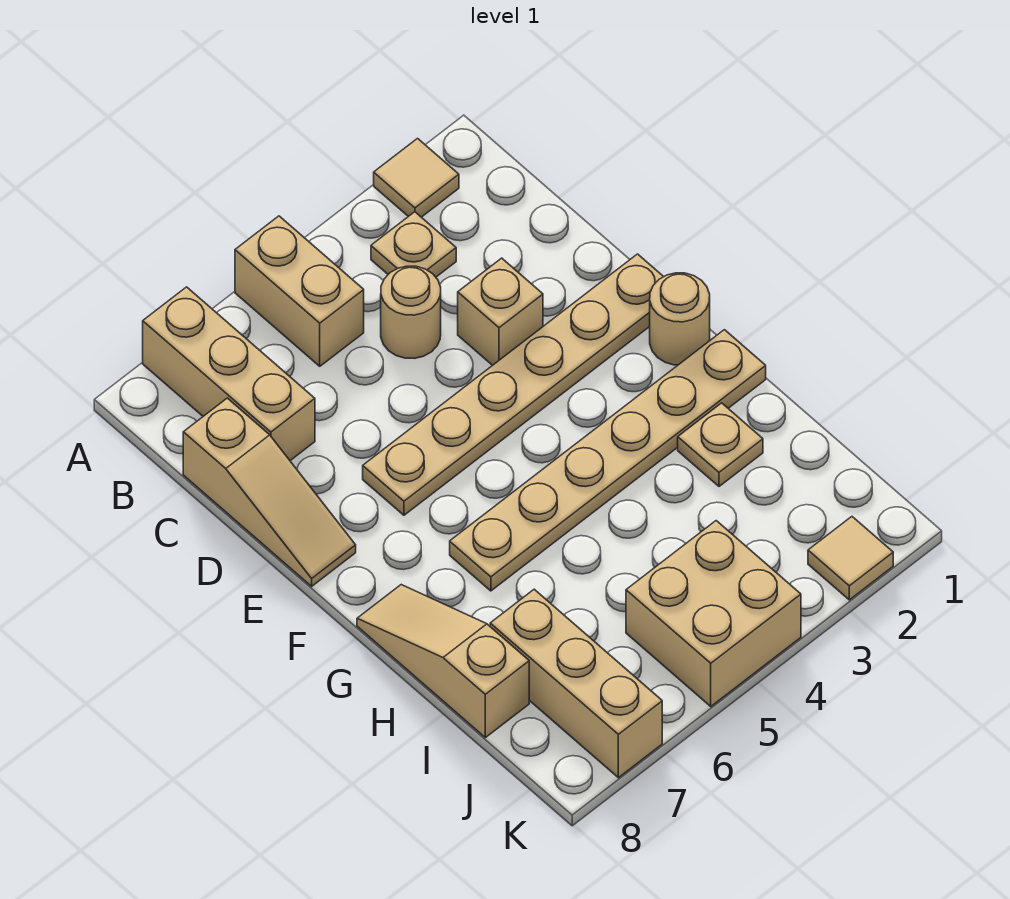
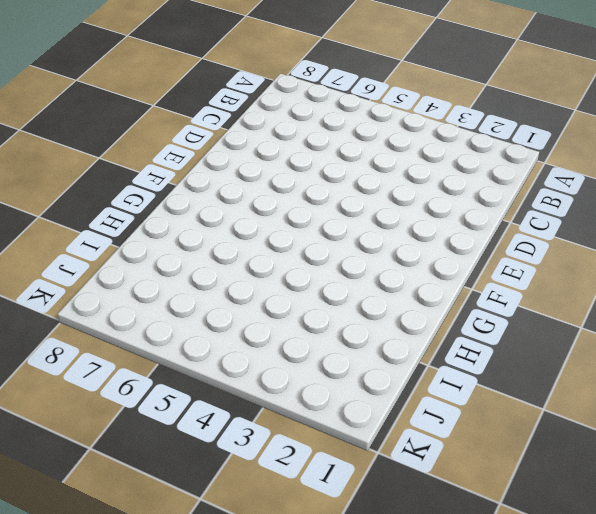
none -> tan 1x1 tile [374,139,459,217]
none -> tan 1x2 brick [235,216,364,366]
none -> tan 1x3 brick [143,287,315,460]

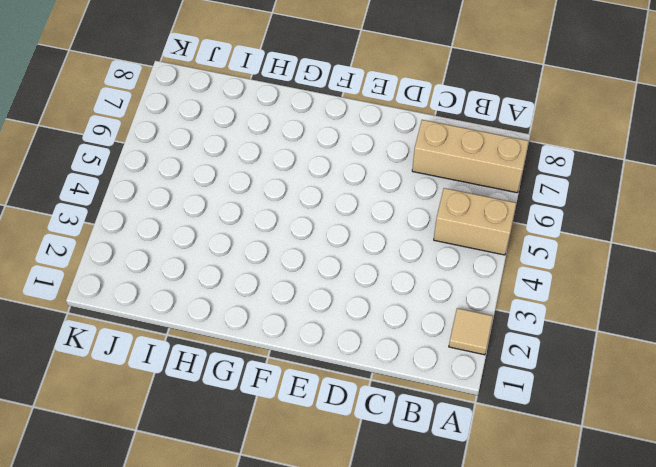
none -> tan 1x1 plate [371,212,456,277]
none -> tan 1x1 round brick [381,266,441,358]
none -> tan 1x3 slope [183,398,356,586]

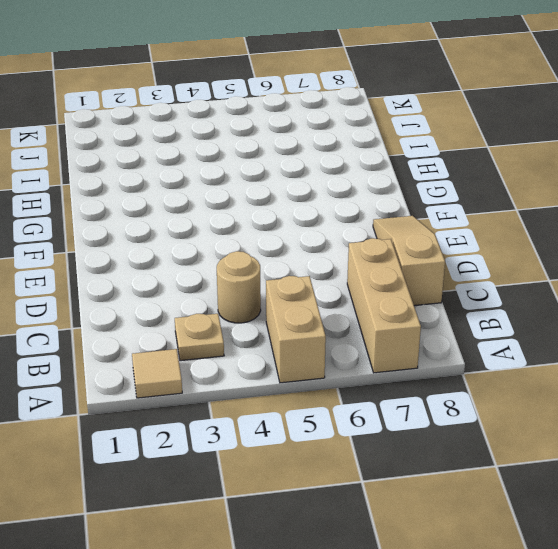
none -> tan 1x1 brick [458,258,543,365]
none -> tan 1x6 plate [363,254,663,515]
none -> tan 1x1 round brick [650,273,710,365]

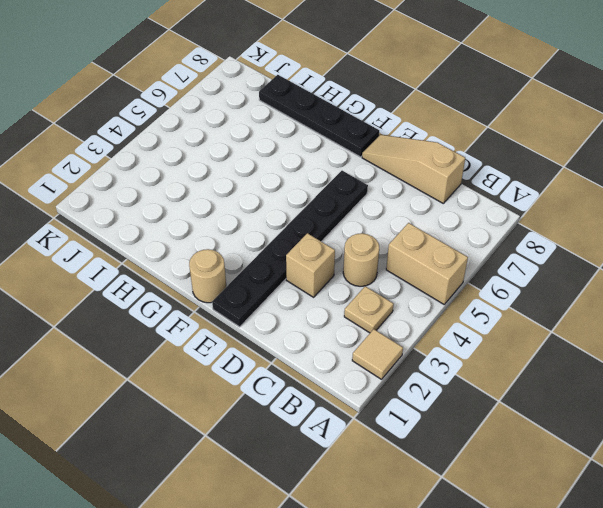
black 1x6 plate [212,171,368,327] -> tan 1x6 plate [363,254,663,515]
black 1x4 plate [259,75,379,157] -> tan 1x3 slope [357,585,529,738]
none -> tan 1x3 brick [143,287,315,460]
none -> tan 1x6 plate [450,330,766,591]
none -> tan 1x1 plate [678,403,763,486]

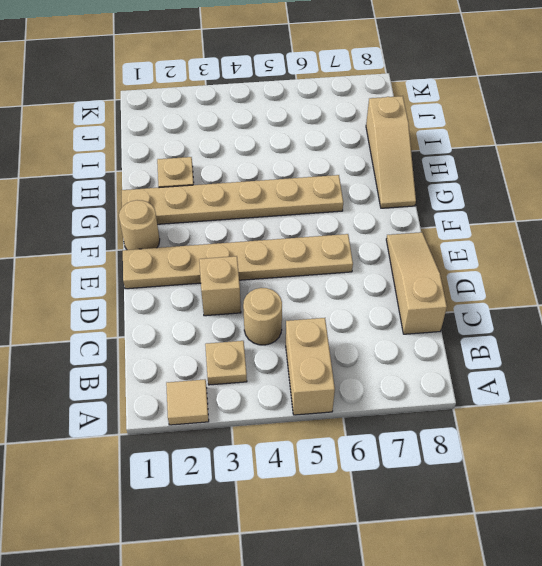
none -> tan 1x3 brick [143,287,315,460]
none -> tan 1x3 brick [490,589,662,778]
none -> tan 2x2 brick [626,521,801,706]

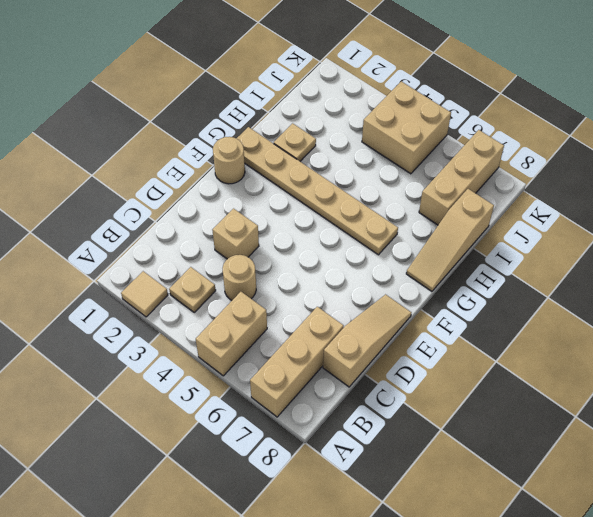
none -> tan 1x6 plate [363,254,663,515]
none -> tan 1x1 tile [808,517,893,600]

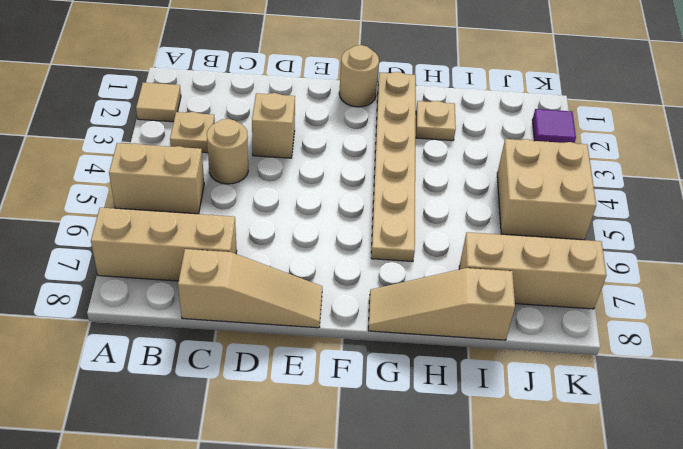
purple 1x1 tile [532,109,576,143] -> tan 1x1 tile [808,517,893,600]
none -> tan 1x6 plate [363,254,663,515]

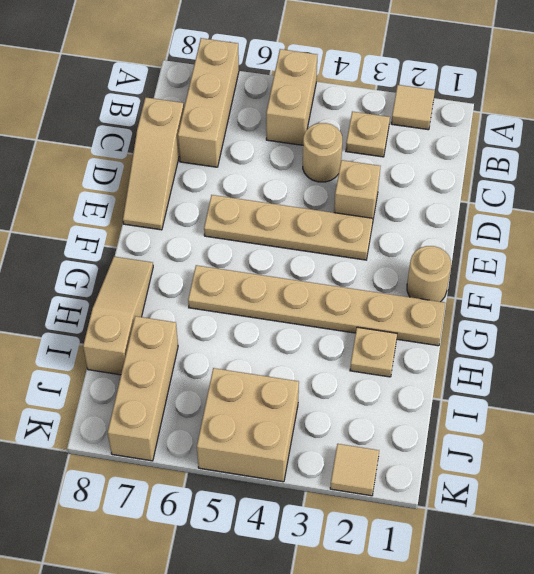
tan 1x4 plate [204,195,373,260] -> tan 1x6 plate [363,254,663,515]

